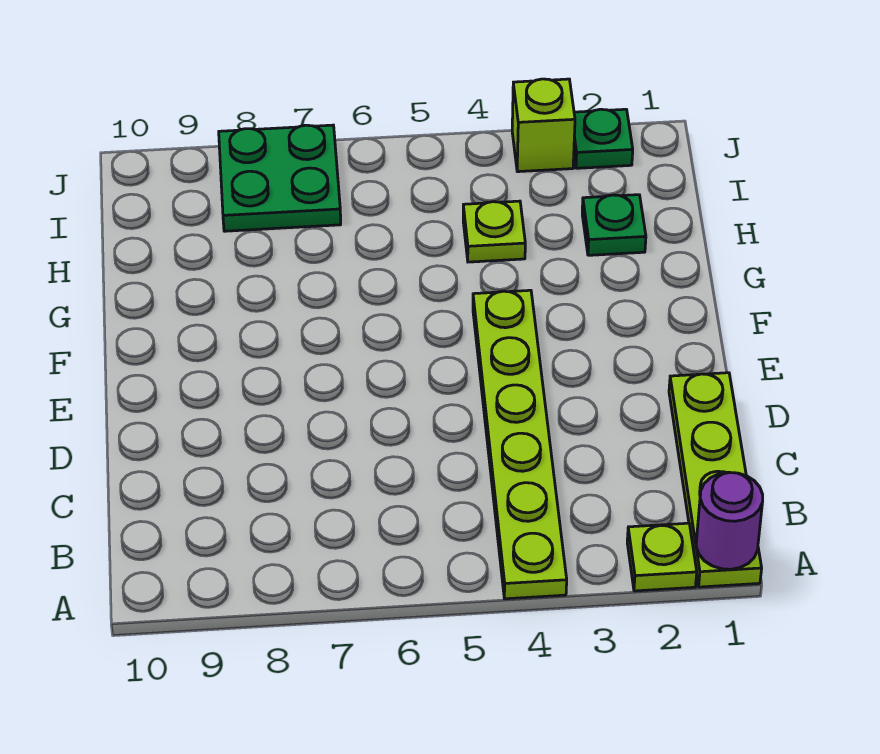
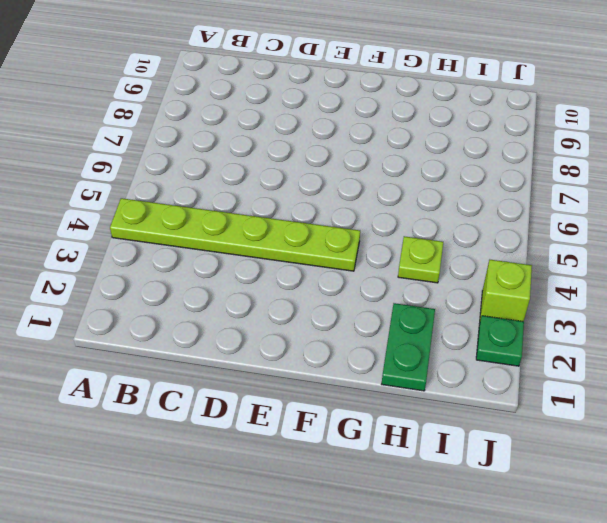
green 1x2 plate [382,303,435,391] -> green 1x1 plate [582,195,646,255]
none -> lime 1x4 plate [669,373,762,587]
none -> lime 1x1 plate [627,523,697,591]

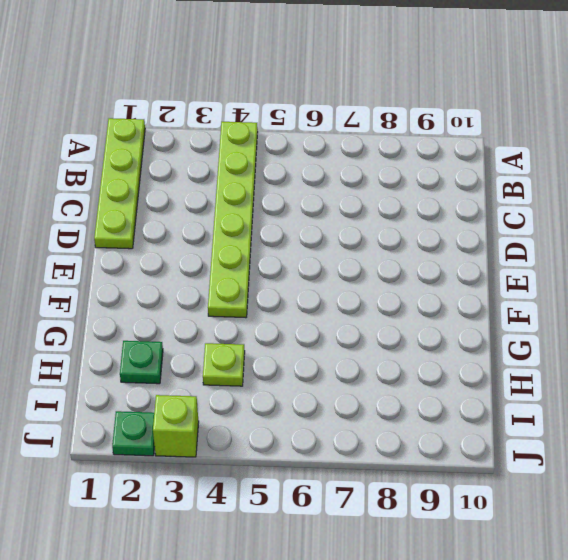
none -> lime 1x1 plate [627,523,697,591]
none -> green 2x2 plate [219,125,341,231]

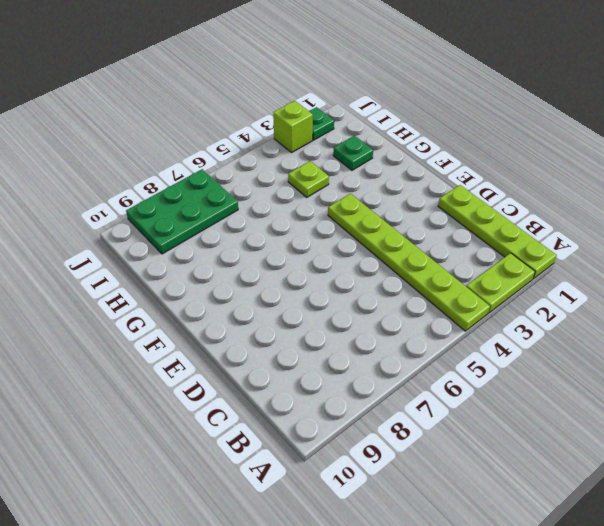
lime 1x2 plate [466,253,535,313] -> lime 1x1 plate [627,523,697,591]
green 2x3 plate [126,169,238,254] -> green 2x2 plate [219,125,341,231]
none -> purple 1x1 round brick [696,472,763,569]

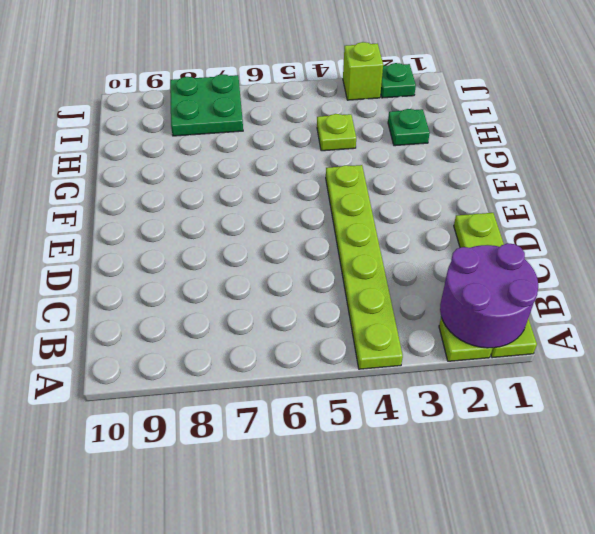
purple 2x2 round brick [440,243,538,348] -> purple 1x1 round brick [696,472,763,569]

